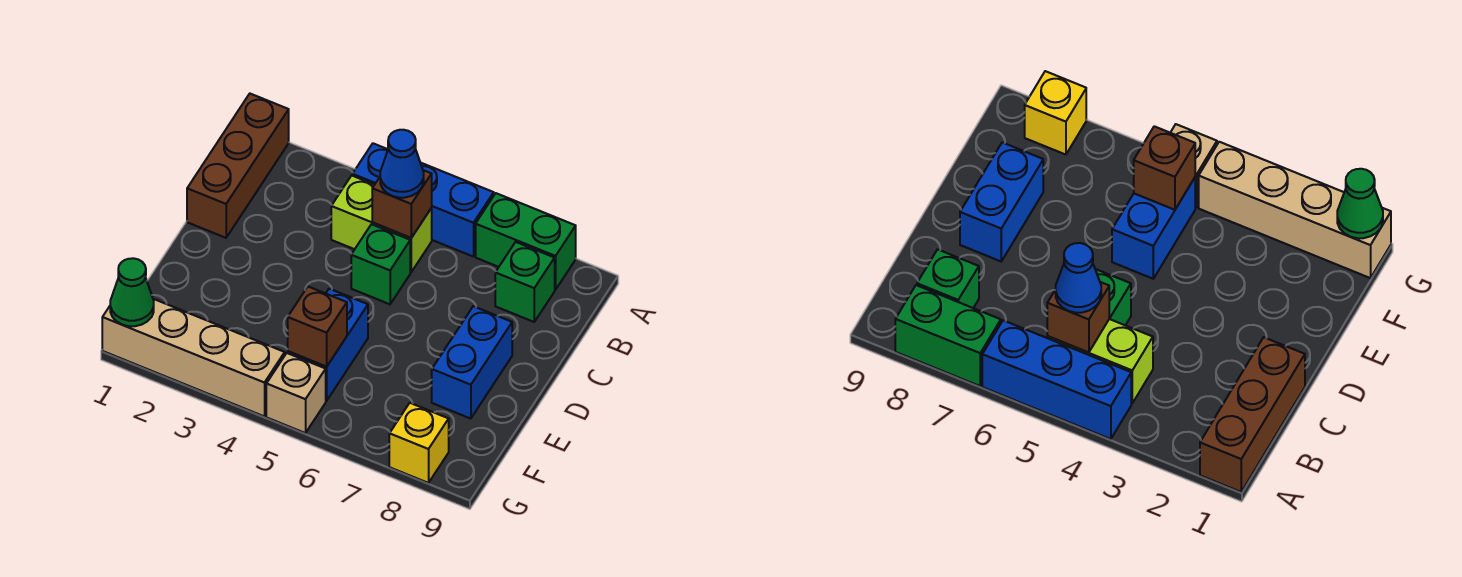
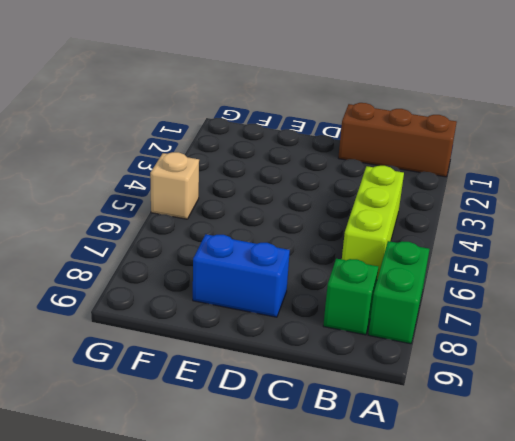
lime 1x3 brick [342,166,404,279] -> lime 1x2 brick [331,175,432,272]
none -> blue 1x3 brick [353,143,494,257]
none -> green 1x1 brick [351,224,410,304]
none -> blue 1x2 brick [288,289,368,401]

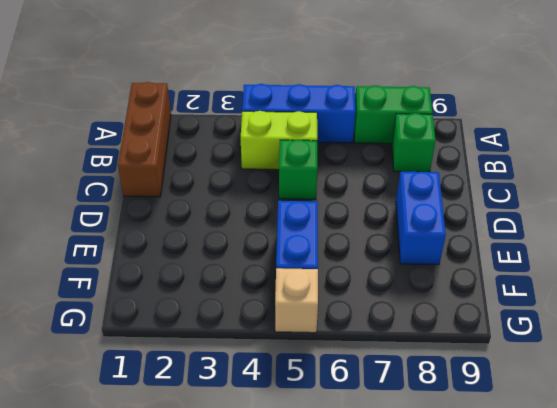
none -> tan 1x4 brick [102,299,285,416]
none -> yellow 1x1 brick [389,403,449,483]
none -> brown 1x1 brick [372,170,432,238]

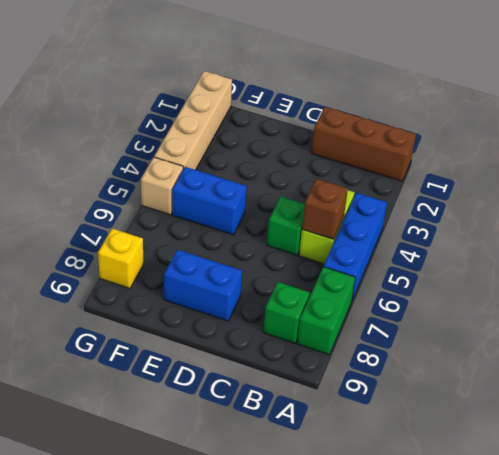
none -> brown 1x1 brick [288,287,347,367]
none -> green 1x1 cone [110,258,154,326]
none -> blue 1x1 cone [380,130,424,198]

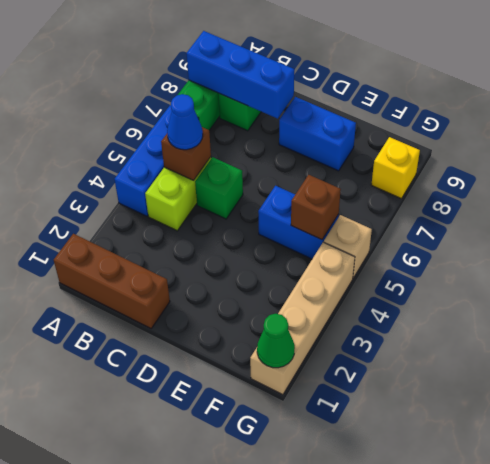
blue 1x3 brick [186,31,294,119] -> none

